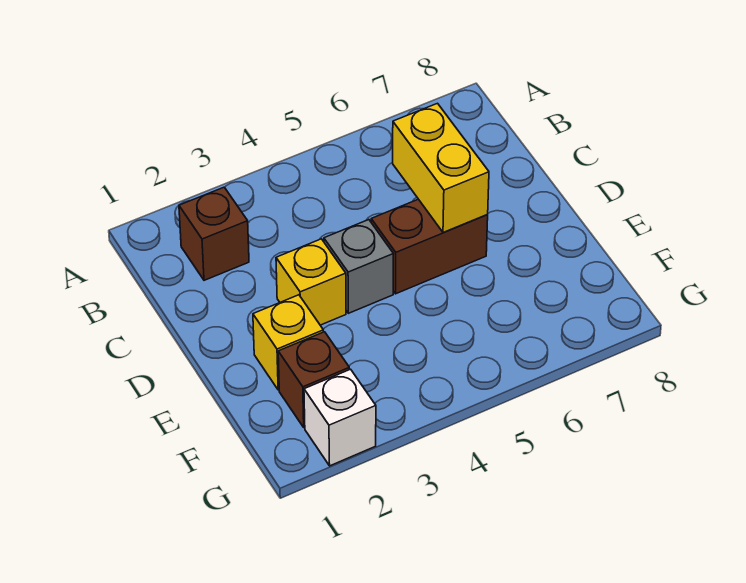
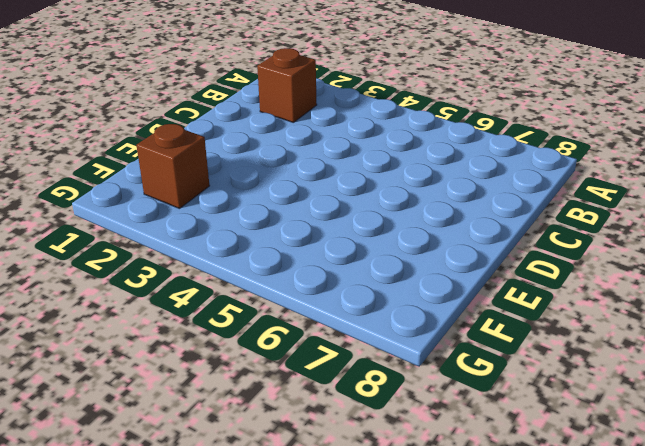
none -> yellow 1x1 brick [276,239,346,325]
none -> grey 1x1 brick [324,220,393,313]

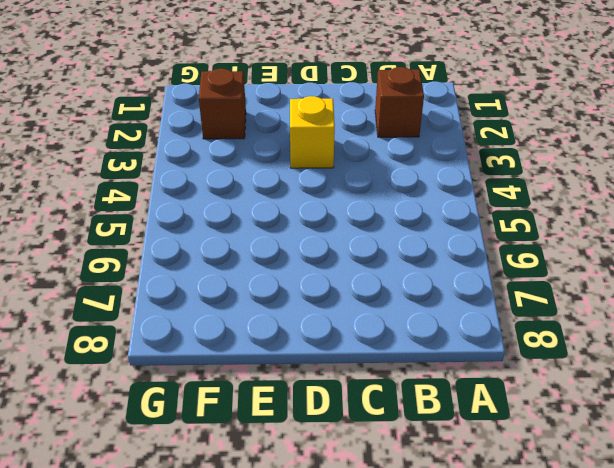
none -> grey 1x1 brick [324,220,393,313]
none -> brown 1x2 brick [371,199,488,294]

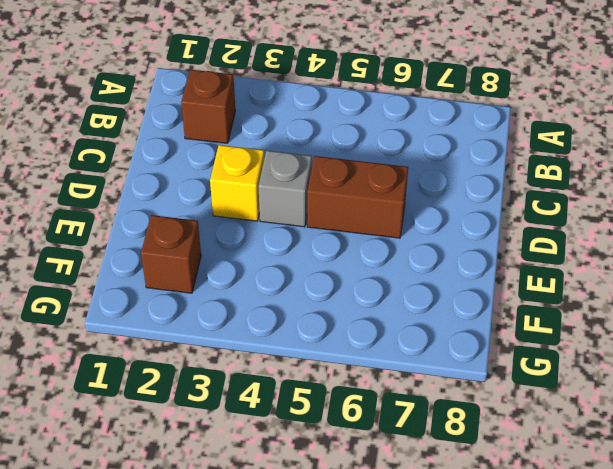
none -> yellow 1x1 brick [253,295,323,390]
none -> white 1x1 brick [304,369,376,466]

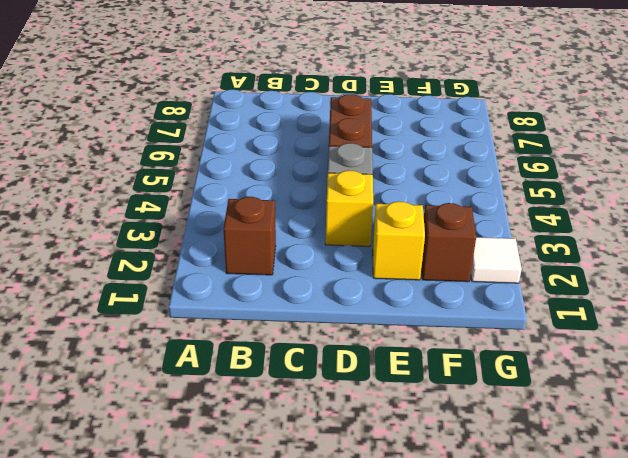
white 1x1 tile [471,237,522,283] -> white 1x1 brick [304,369,376,466]
none -> yellow 1x2 brick [393,103,489,232]

